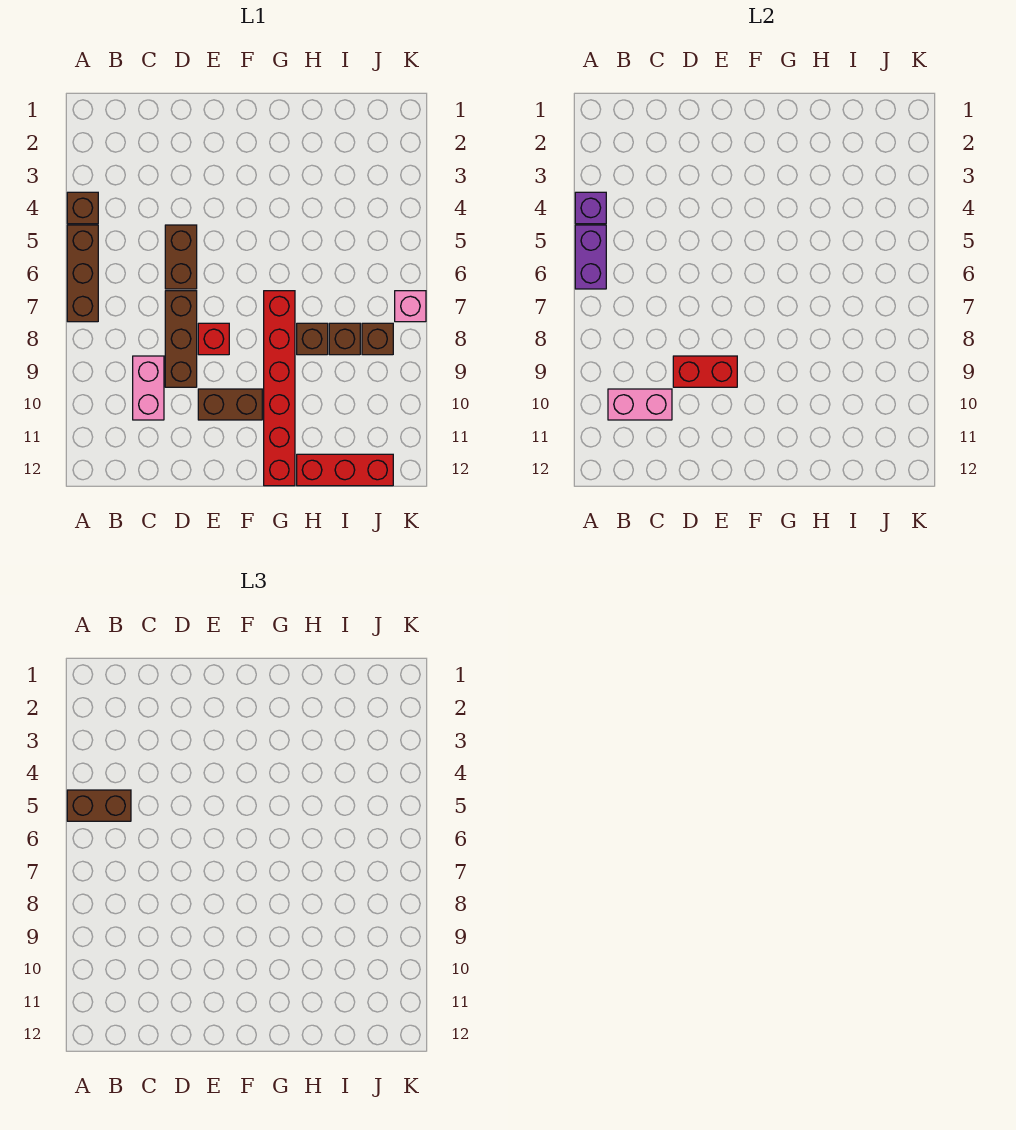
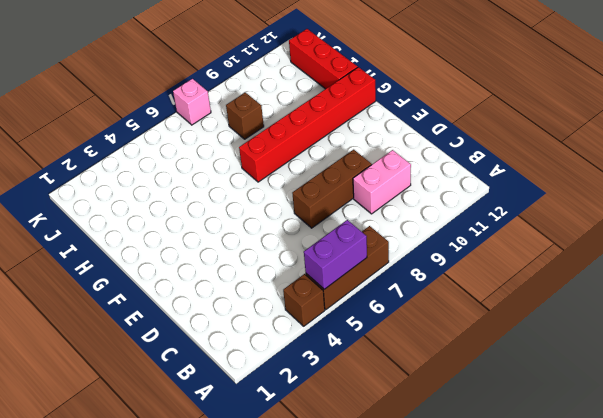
none -> brown 1x2 brick [165,225,197,289]
none -> red 1x1 brick [198,323,229,355]
none -> brown 1x2 brick [198,389,262,420]

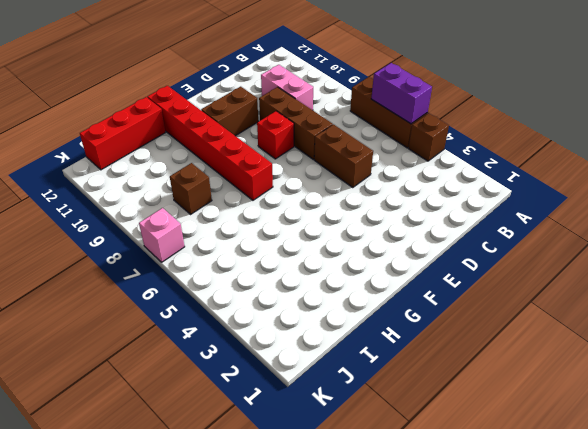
none -> brown 1x1 brick [297,323,328,355]
none -> brown 1x1 brick [362,323,393,355]
none -> purple 1x1 brick [575,192,606,224]

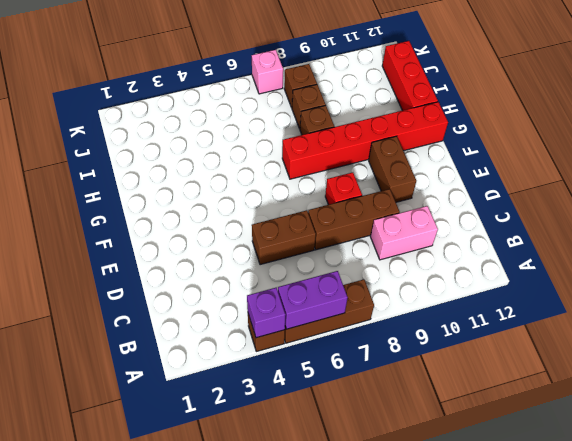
none -> pink 1x2 brick [608,389,672,420]
none -> red 1x2 brick [673,356,737,387]
none -> brown 1x2 brick [67,790,131,821]

